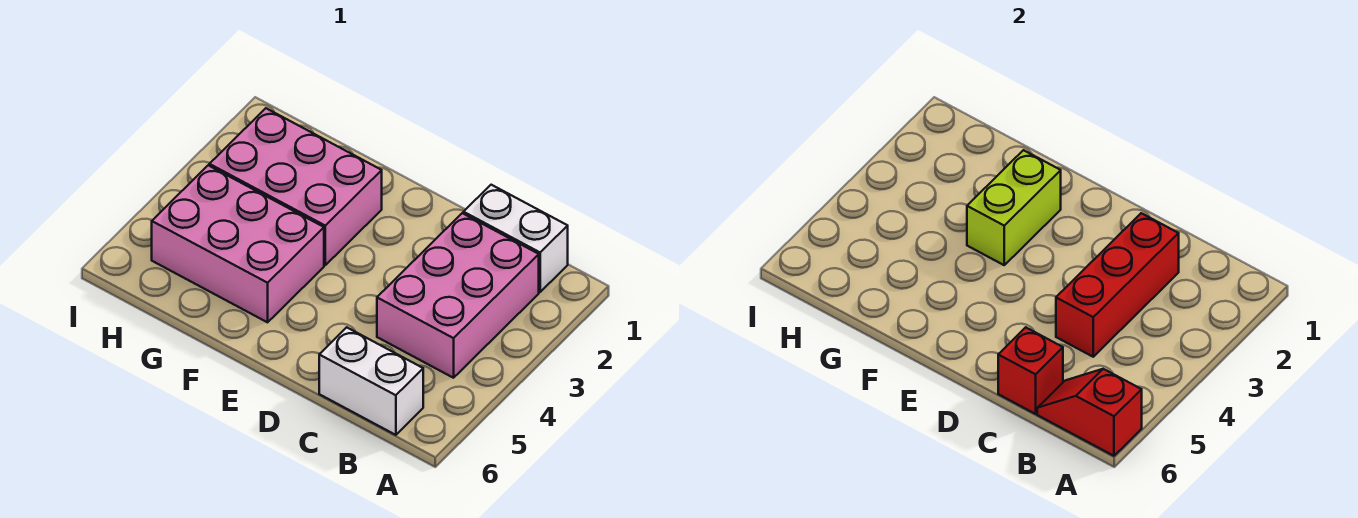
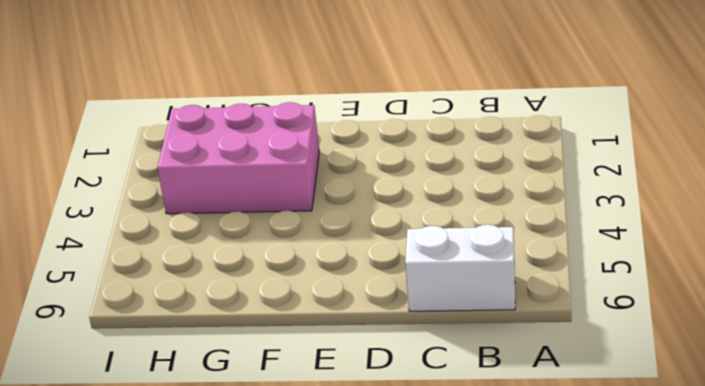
none -> white 1x2 brick [464,185,568,292]
none -> pink 2x3 brick [377,213,539,378]

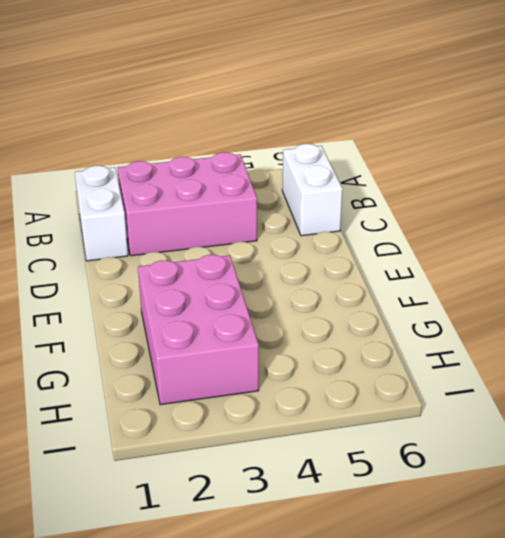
none -> pink 2x3 brick [152,165,324,322]
none -> red 1x2 slope [1037,369,1142,456]

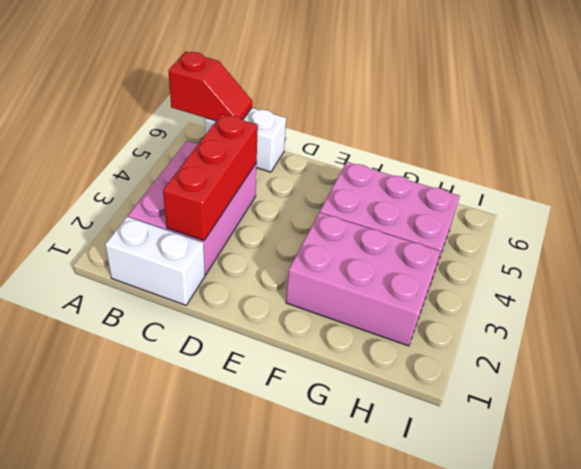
none -> red 1x1 brick [998,327,1063,414]
none -> lime 1x2 brick [967,150,1061,265]

